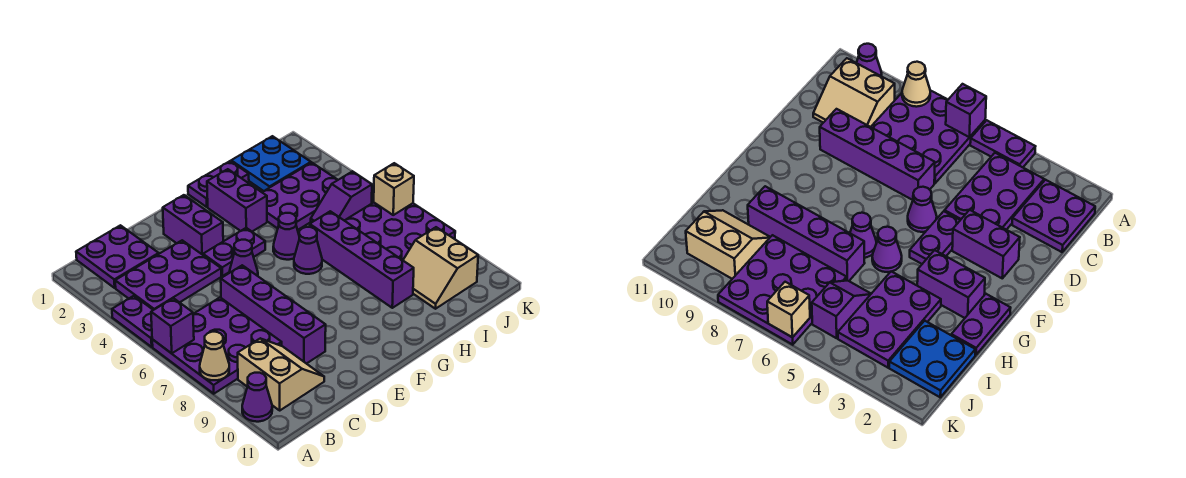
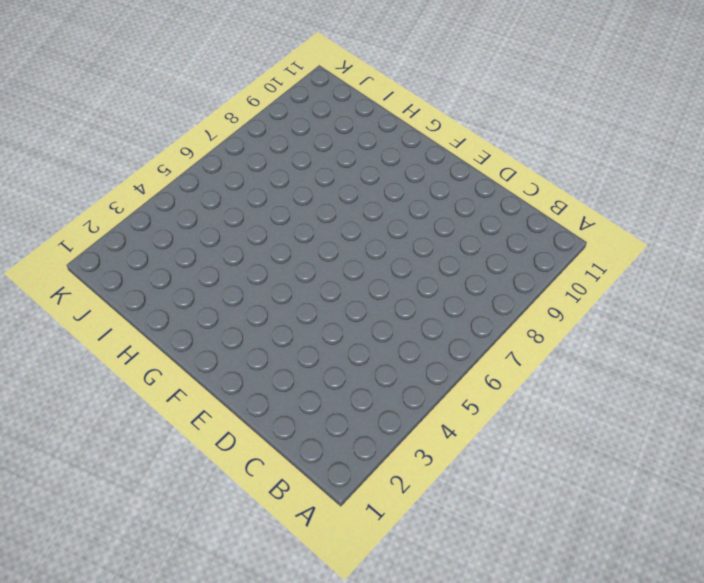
none -> purple 1x2 plate [112,296,153,347]
none -> purple 3x3 plate [152,298,282,394]
none -> purple 1x1 cone [242,373,272,422]

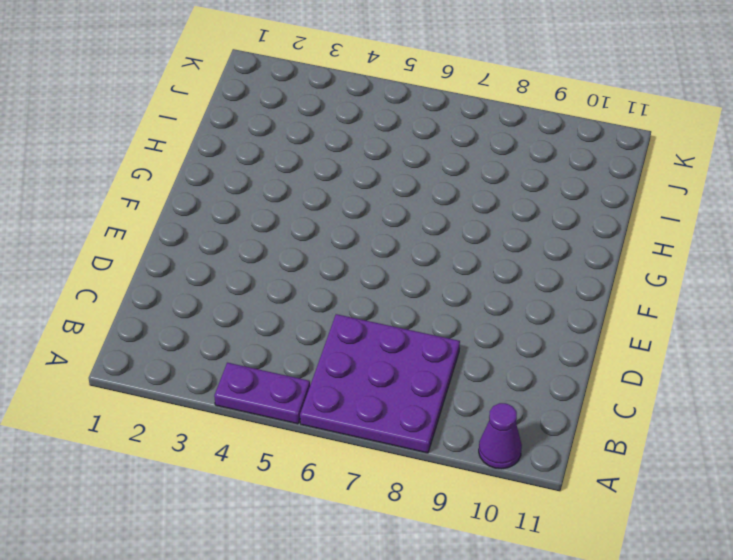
none -> purple 2x2 plate [76,225,159,288]
none -> purple 2x3 plate [115,240,221,310]
none -> tan 2x2 slope [238,339,324,410]

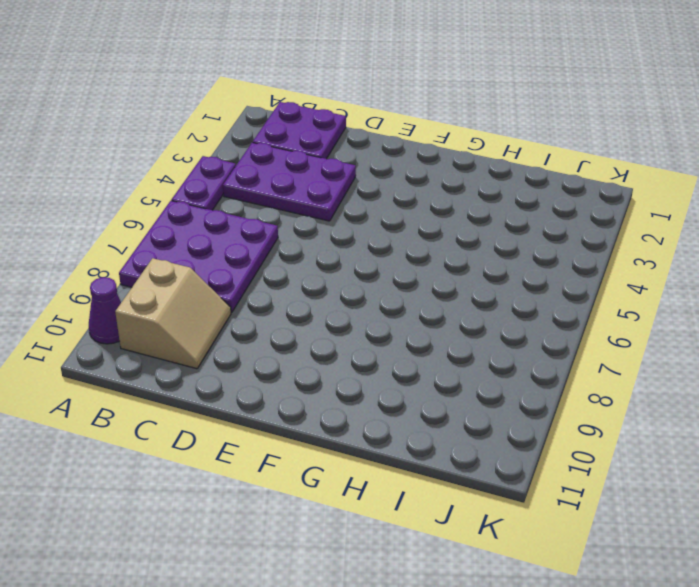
none -> purple 1x4 brick [221,265,326,364]
none -> purple 1x2 brick [163,195,223,255]
none -> purple 1x2 plate [203,228,265,276]

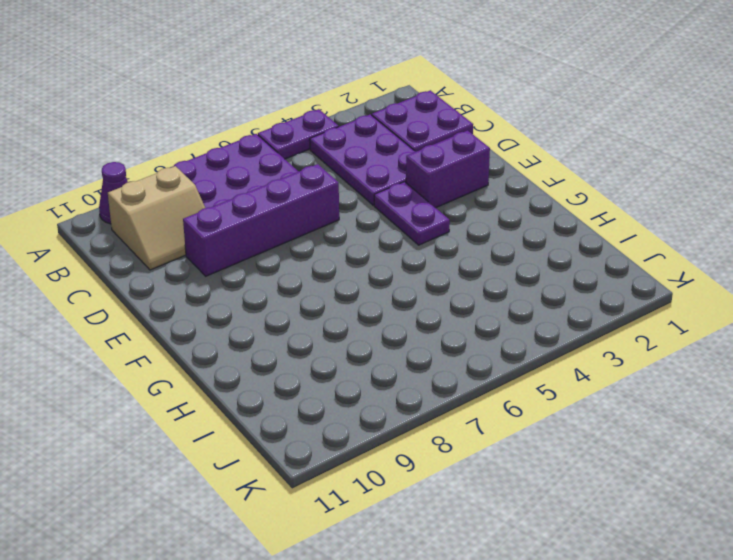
none -> purple 1x1 cone [229,240,258,276]
none -> purple 1x2 plate [188,161,249,207]
none -> purple 1x2 brick [207,169,267,232]

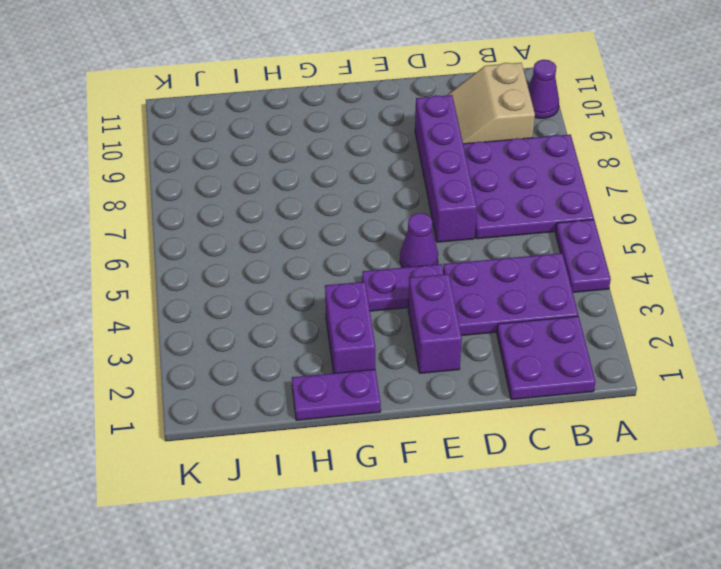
none -> purple 1x1 cone [273,213,299,260]
none -> purple 1x1 cone [294,227,322,274]
none -> purple 2x3 plate [262,163,337,230]

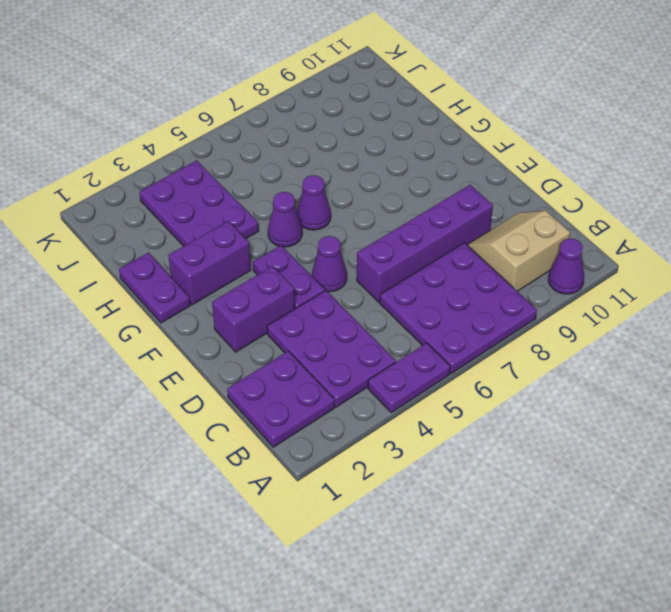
none -> purple 1x4 brick [310,211,414,308]
none -> blue 2x2 plate [231,136,311,191]
none -> purple 1x2 slope [311,171,372,223]

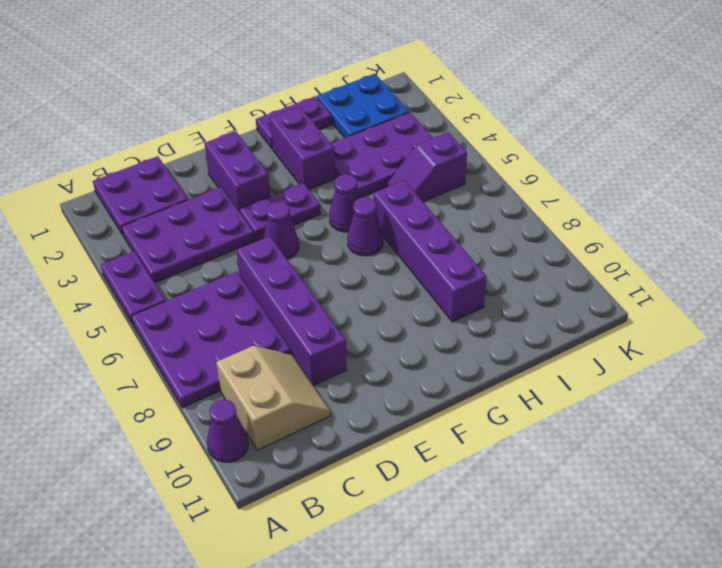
none -> purple 3x3 plate [345,203,455,260]
none -> tan 2x2 slope [403,227,478,309]
none -> purple 1x1 brick [151,298,194,353]

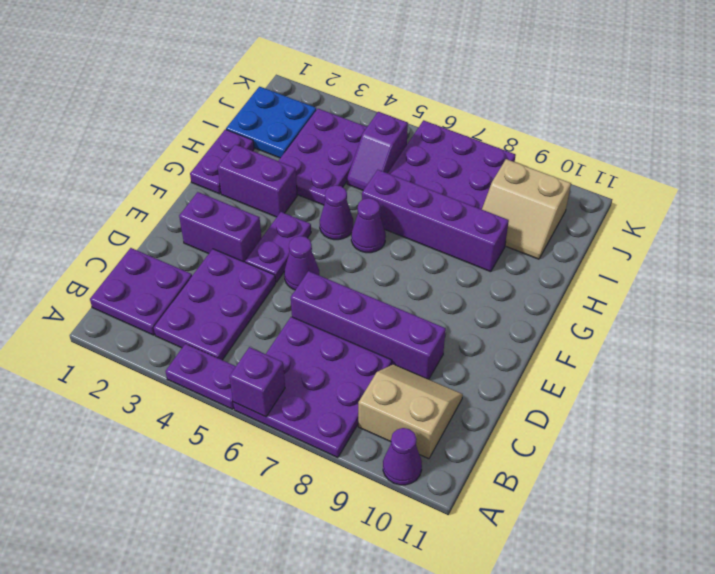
none -> tan 1x1 cone [200,332,229,380]
none -> tan 1x1 brick [374,163,414,215]

